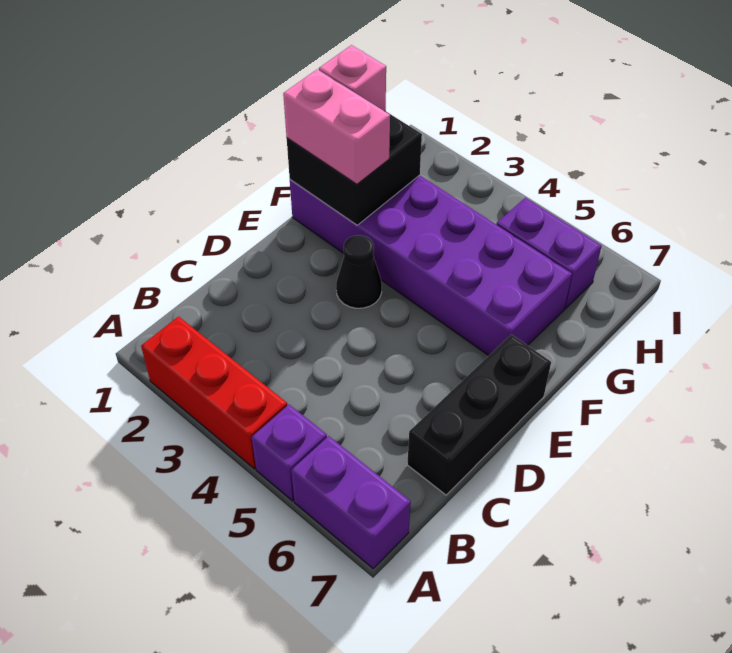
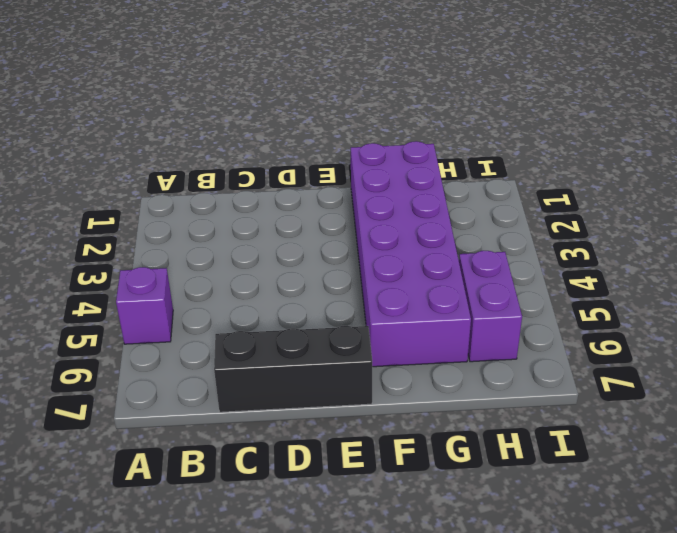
none -> red 1x3 brick [141,317,287,469]
none -> purple 1x2 brick [291,436,411,569]

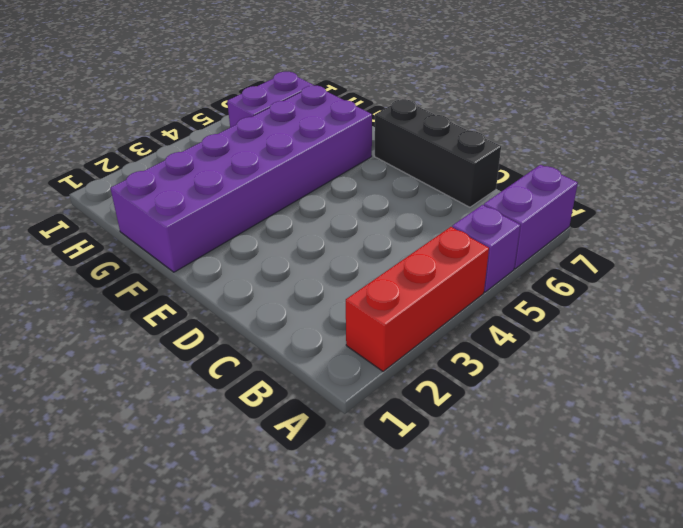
none -> black 1x1 cone [336,235,382,308]
none -> black 2x2 brick [287,111,422,225]

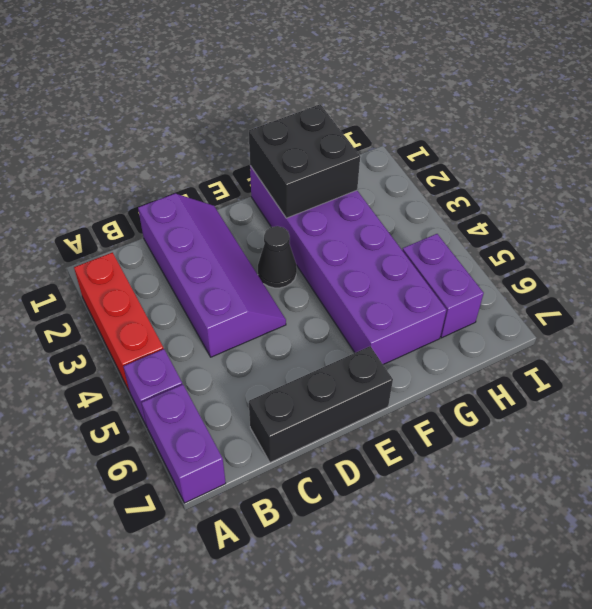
purple 2x4 slope [138,194,286,357] -> none
none -> pink 1x2 brick [283,69,390,184]
none -> pink 1x1 brick [319,45,386,111]

